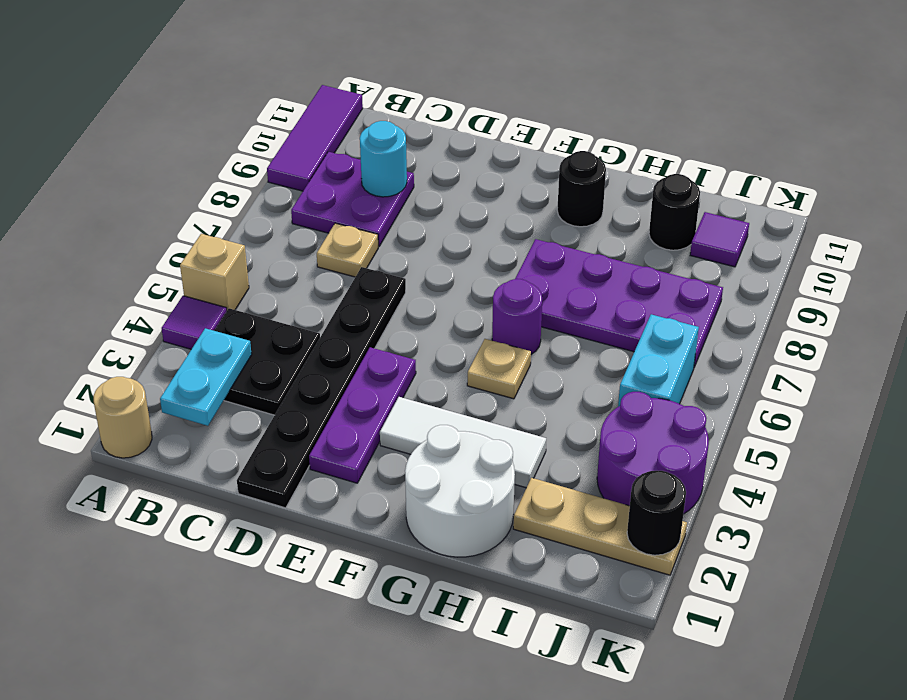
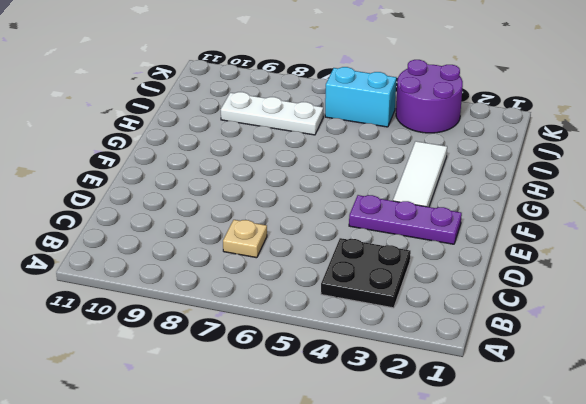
white 1x3 plate [221,92,323,135] -> purple 2x4 plate [515,239,723,367]
none -> tan 1x1 round brick [94,377,152,458]
none -> purple 1x1 tile [162,296,227,349]
none -> tan 1x1 brick [180,234,249,310]

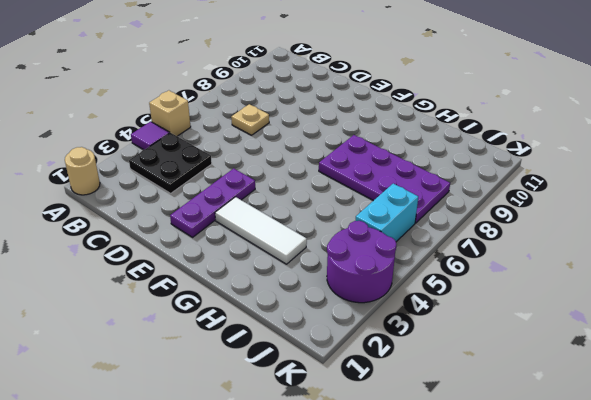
none -> purple 1x3 tile [267,85,363,191]
none -> purple 2x2 plate [291,152,414,246]
none -> black 1x6 plate [237,267,406,508]

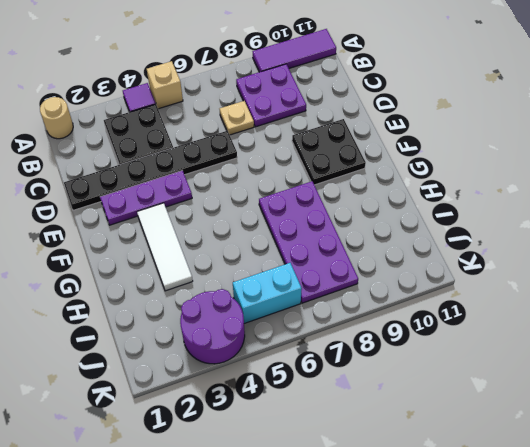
black 2x2 plate [292,119,366,185] -> none
none -> white 2x2 round brick [405,425,515,557]
none -> tan 1x1 plate [467,339,531,399]
none -> purple 1x1 round brick [492,279,542,354]

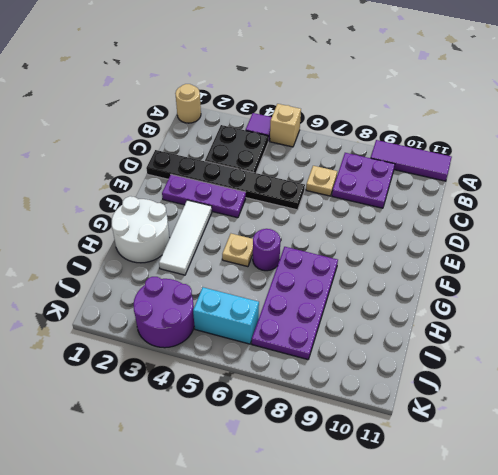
none -> black 1x1 round brick [557,151,606,227]
none -> tan 1x3 plate [513,478,687,575]
none -> black 1x1 round brick [649,174,700,250]

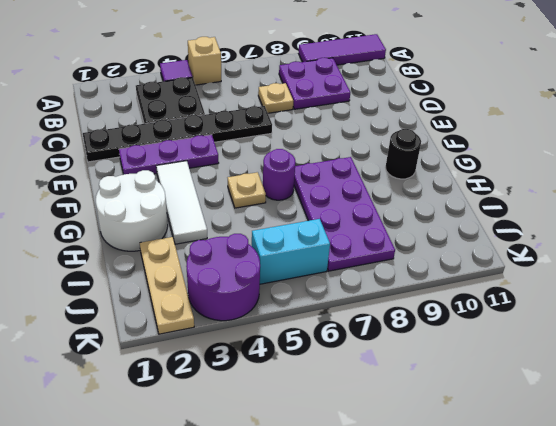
none -> tan 1x1 round brick [94,377,152,458]
none -> black 1x1 round brick [649,174,700,250]
none -> purple 1x1 tile [690,212,749,267]

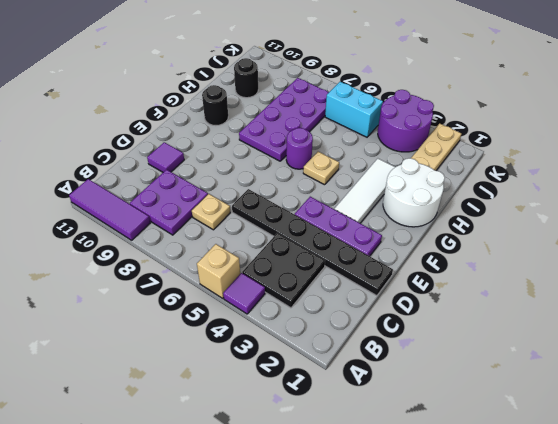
purple 1x1 tile [147,142,184,172] -> purple 1x1 tile moved to [690,212,749,267]
none -> tan 1x1 round brick [94,377,152,458]
none -> cyan 1x2 plate [160,328,252,426]
none -> cyan 1x1 round brick [360,121,407,197]

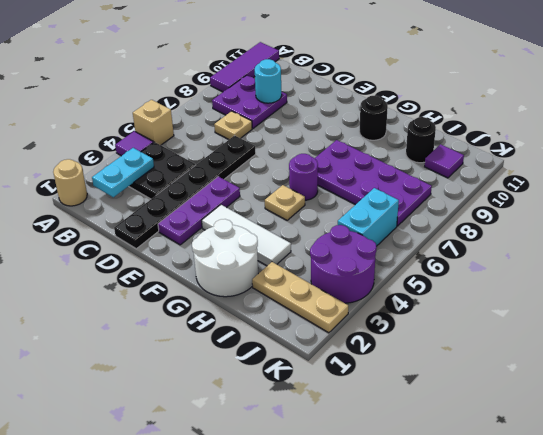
none -> black 1x1 round brick [627,471,686,555]

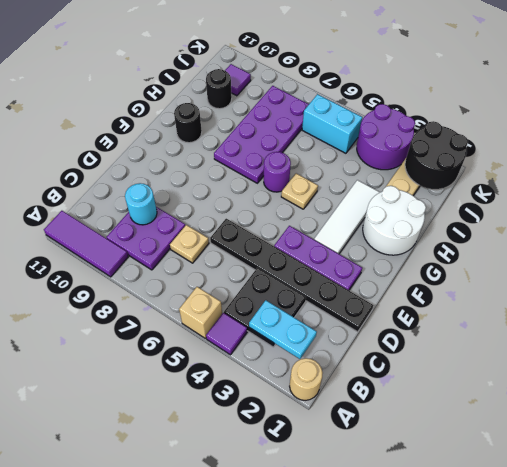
black 2x2 round brick [405,121,468,189] -> black 1x1 round brick [627,471,686,555]

